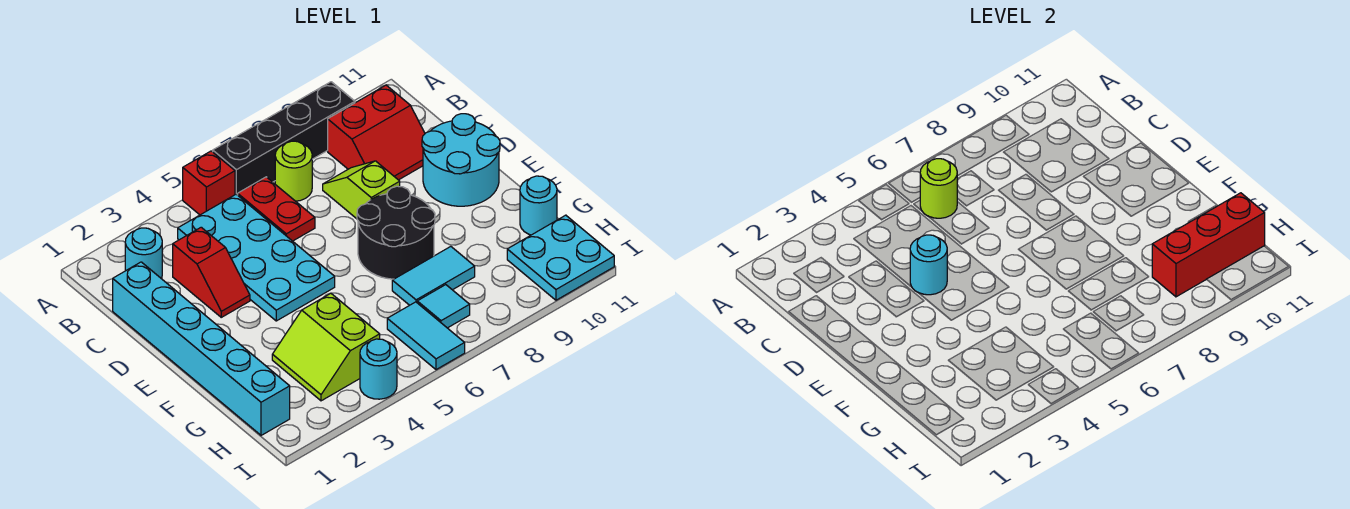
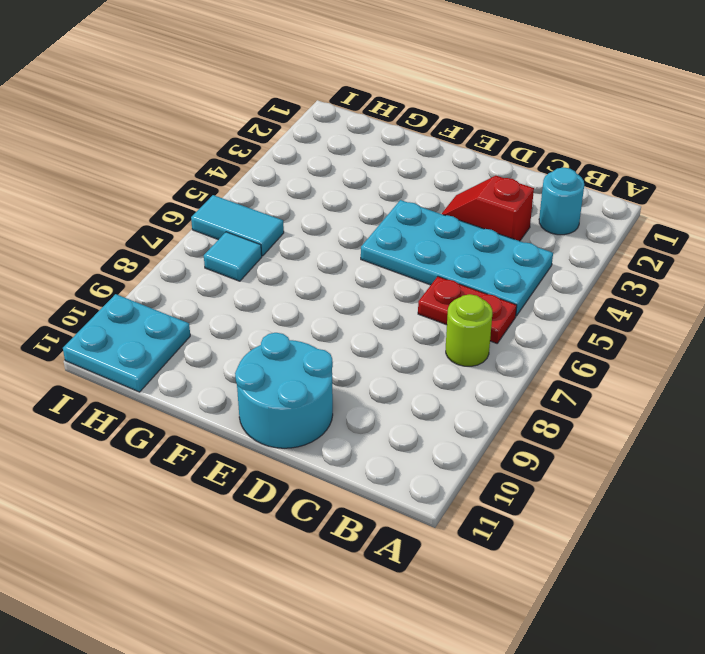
none -> red 1x1 brick [183,151,235,215]
none -> black 1x4 brick [213,82,355,195]
none -> red 2x2 slope [328,85,425,180]

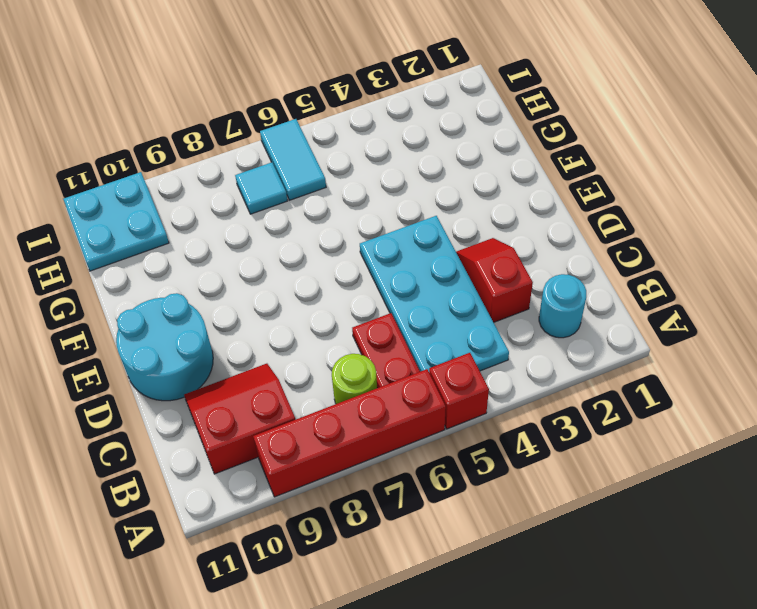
red 1x4 brick [253,369,446,497] -> black 1x4 brick [213,82,355,195]
none -> cyan 1x6 brick [113,262,290,435]
none -> lime 1x2 slope [323,161,400,219]
none -> black 2x2 round brick [357,186,435,279]

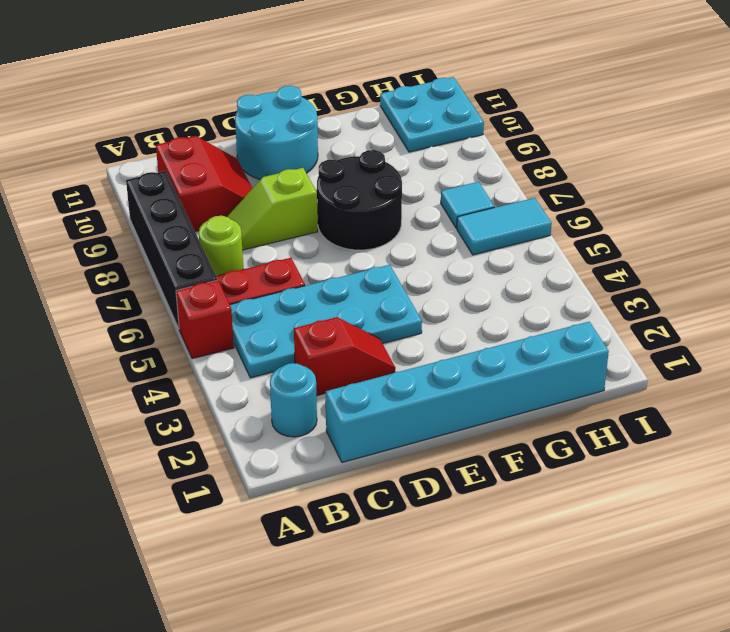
none -> lime 2x2 slope [272,293,380,401]
none -> cyan 1x2 tile [392,247,475,305]
none -> cyan 1x1 round brick [520,176,557,235]

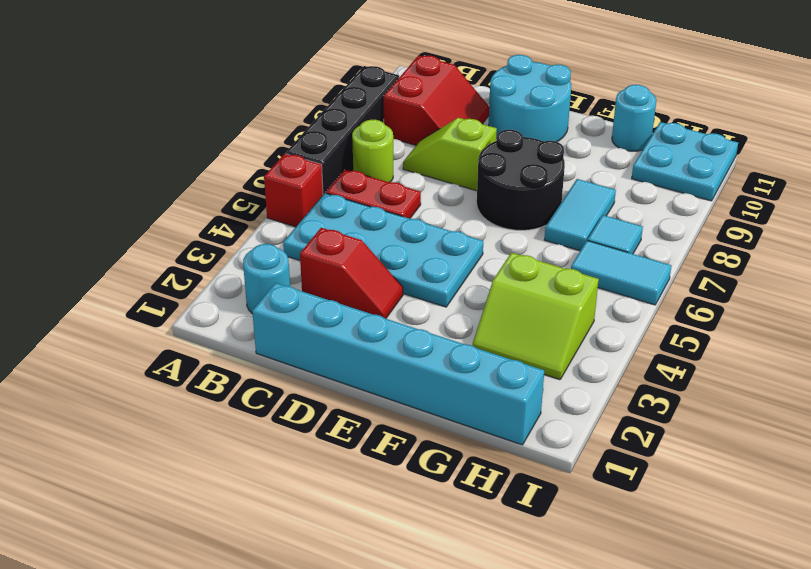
none -> cyan 1x1 round brick [360,339,397,399]
none -> lime 1x1 round brick [920,159,957,218]
none -> cyan 1x1 round brick [910,235,947,295]

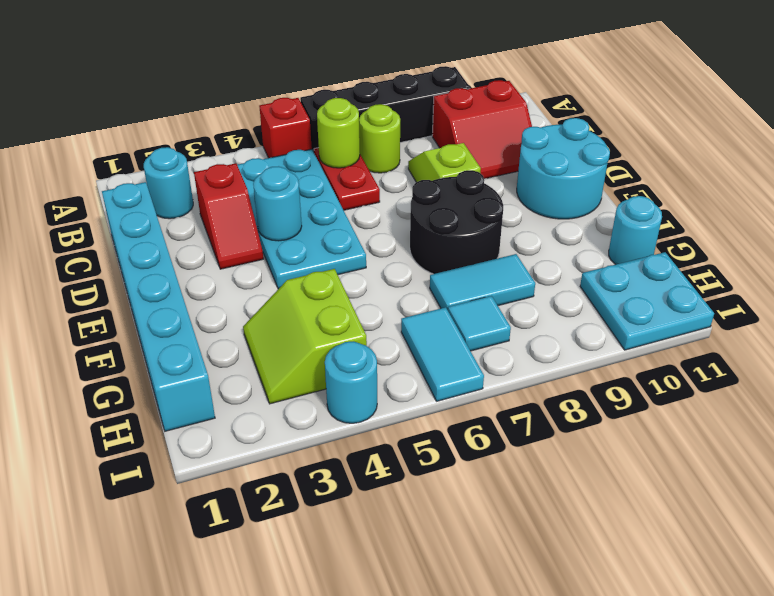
none -> red 1x3 brick [1152,193,1265,297]

